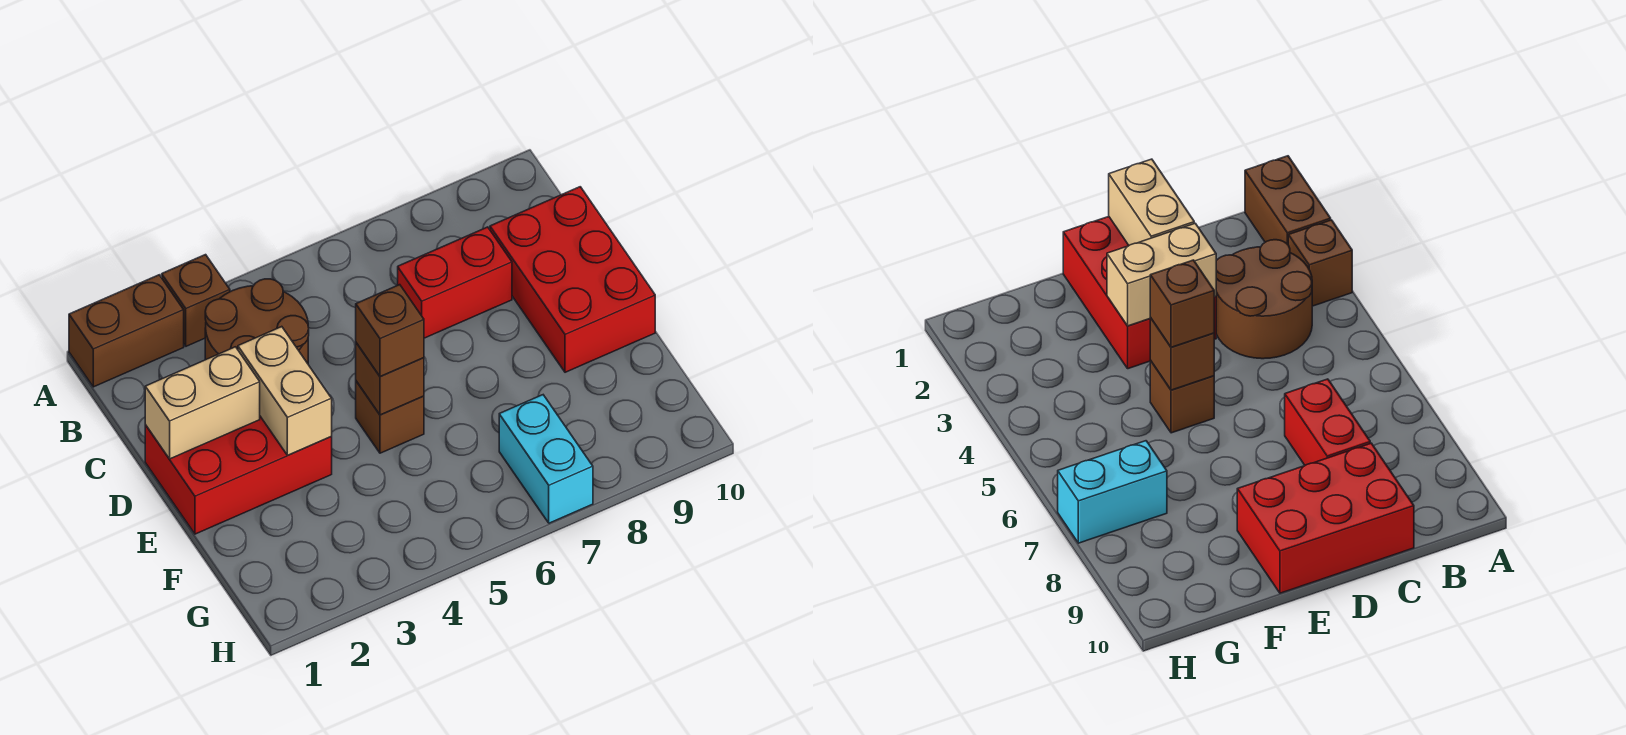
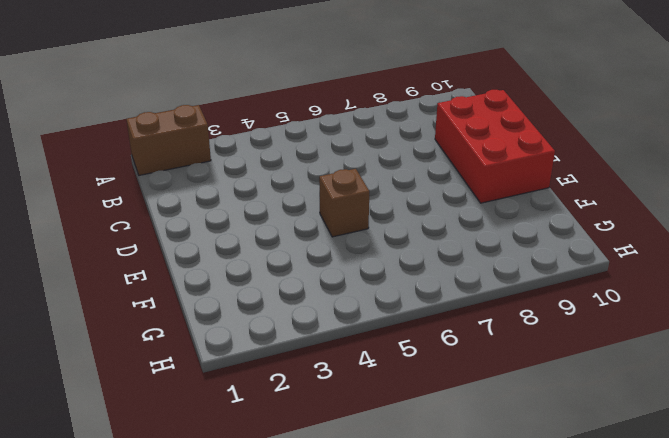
none -> brown 1x1 brick [162,255,230,346]
none -> brown 2x2 round brick [205,279,309,364]
none -> red 1x2 brick [398,227,512,338]

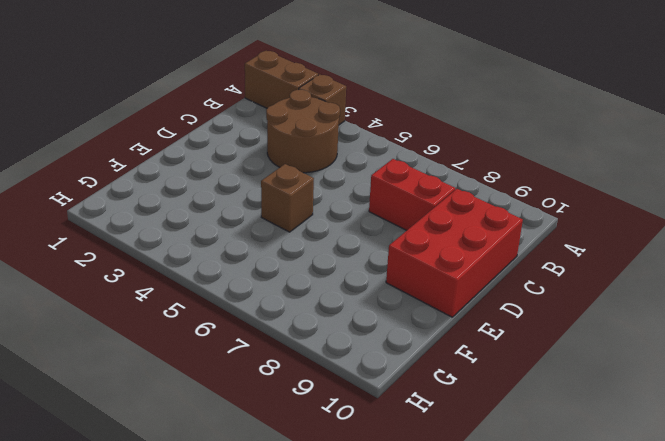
none -> red 2x3 brick [145,416,332,534]
none -> cyan 1x2 brick [499,395,593,523]
none -> tan 1x2 brick [145,347,260,459]

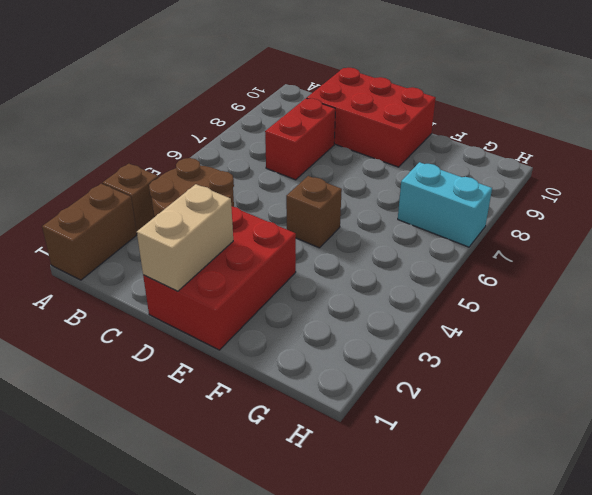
none -> tan 1x2 brick [238,327,332,455]
none -> brown 1x1 brick [356,343,424,415]
none -> brown 1x1 brick [356,285,424,377]

